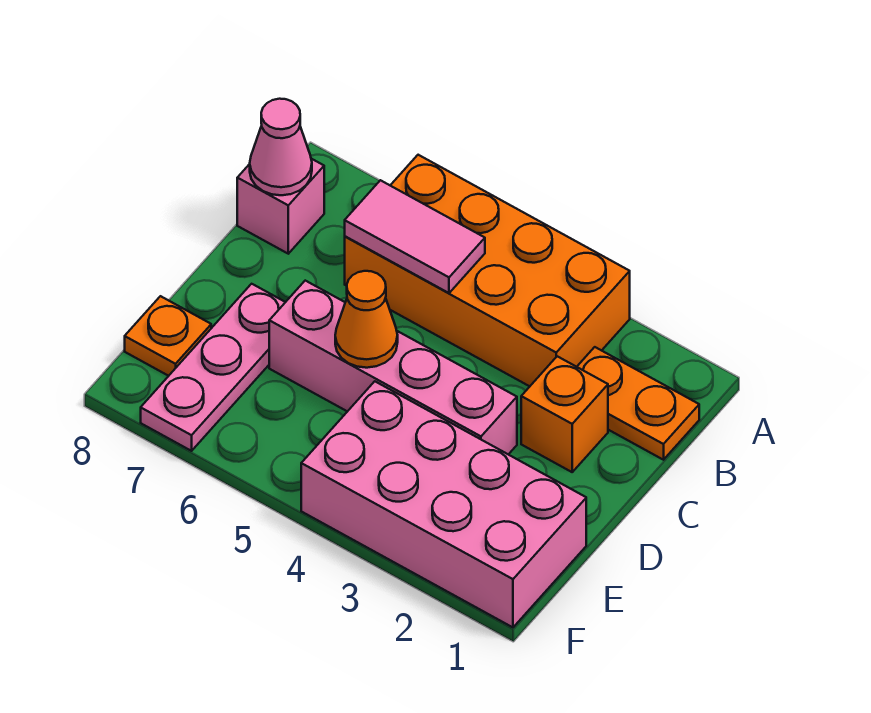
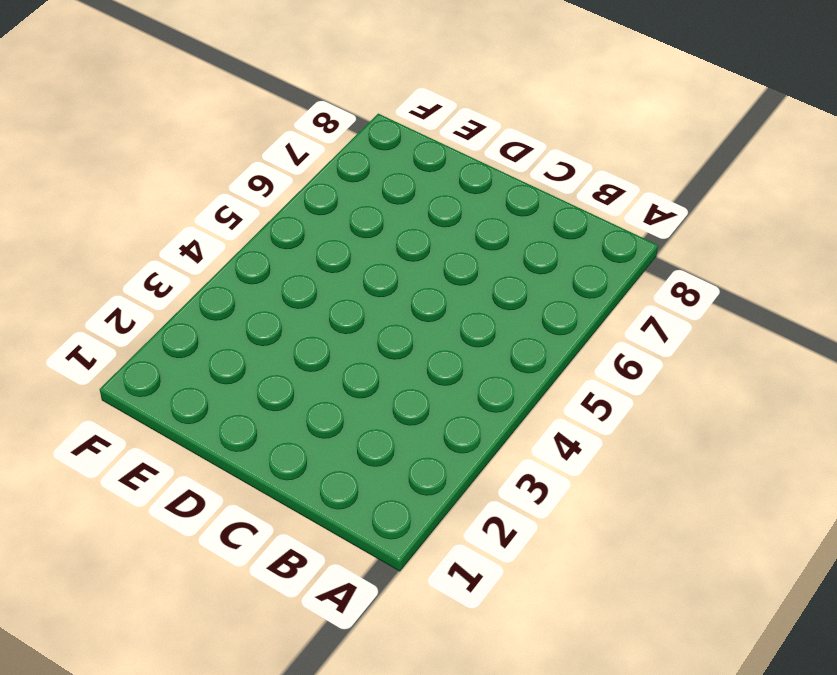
none -> orange 2x4 brick [345,155,630,386]
none -> orange 1x2 plate [577,347,699,460]

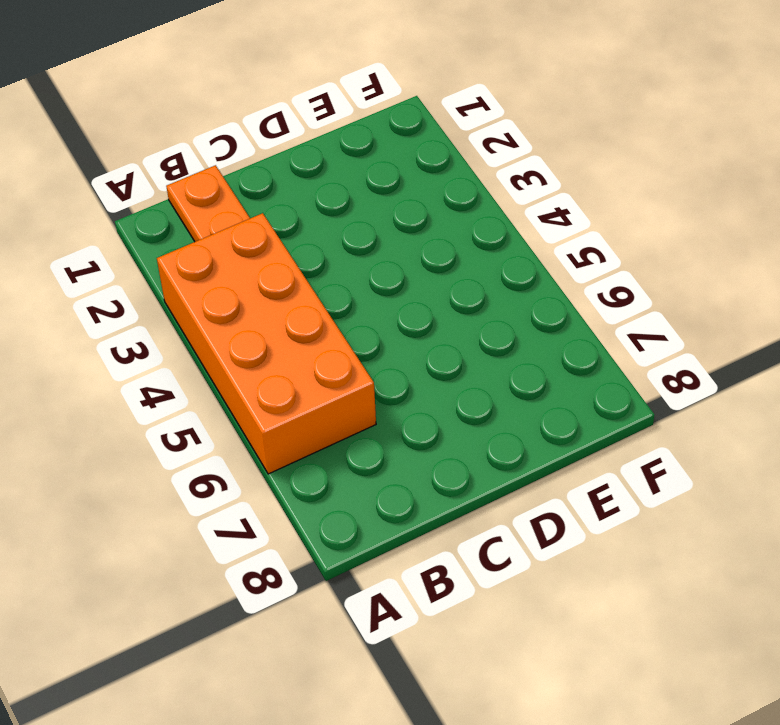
none -> pink 1x1 brick [237,159,324,254]
none -> orange 1x1 brick [521,356,608,472]

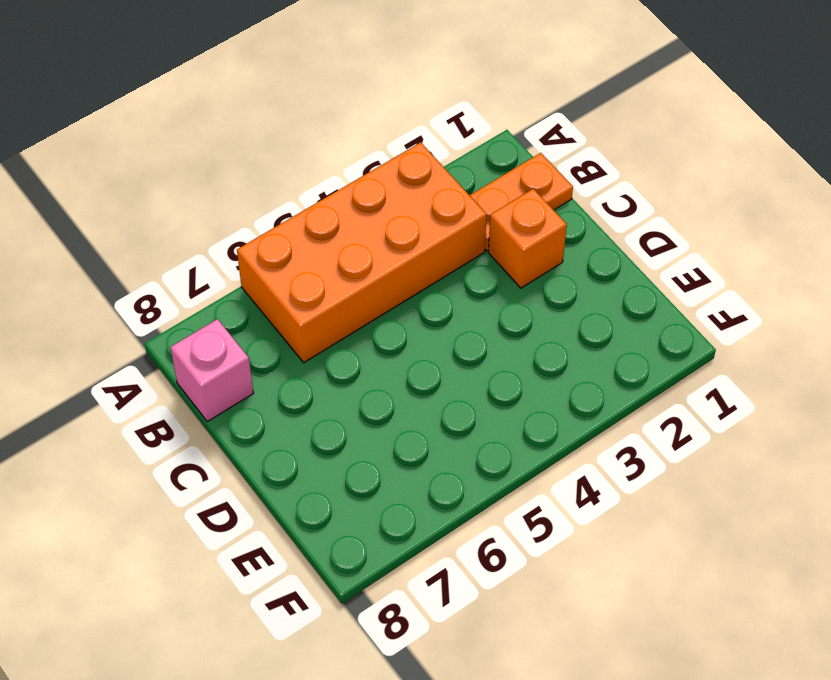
none -> pink 1x4 brick [269,281,517,454]
none -> pink 1x3 plate [141,284,285,451]

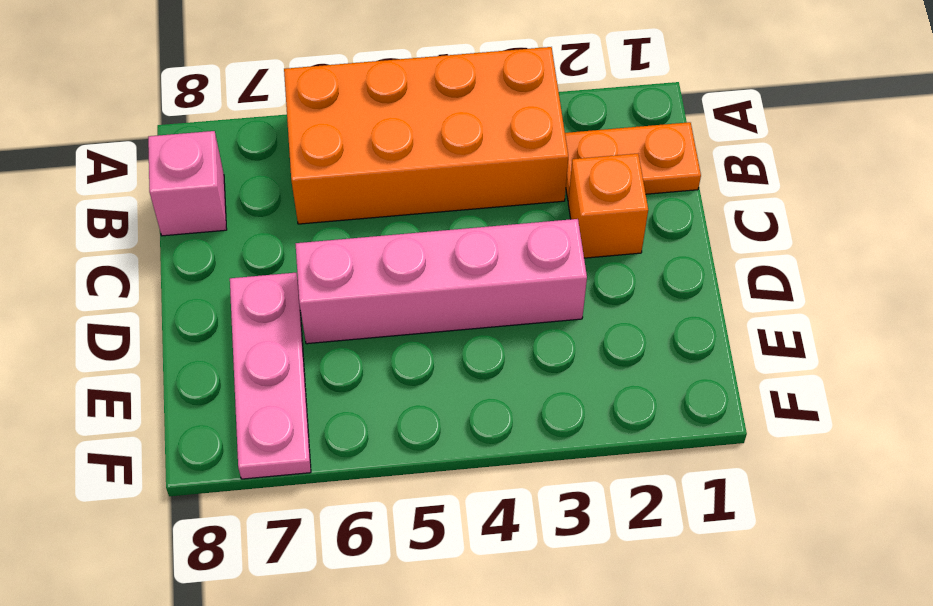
none -> pink 2x4 brick [301,381,586,627]
none -> orange 1x1 plate [125,296,211,376]

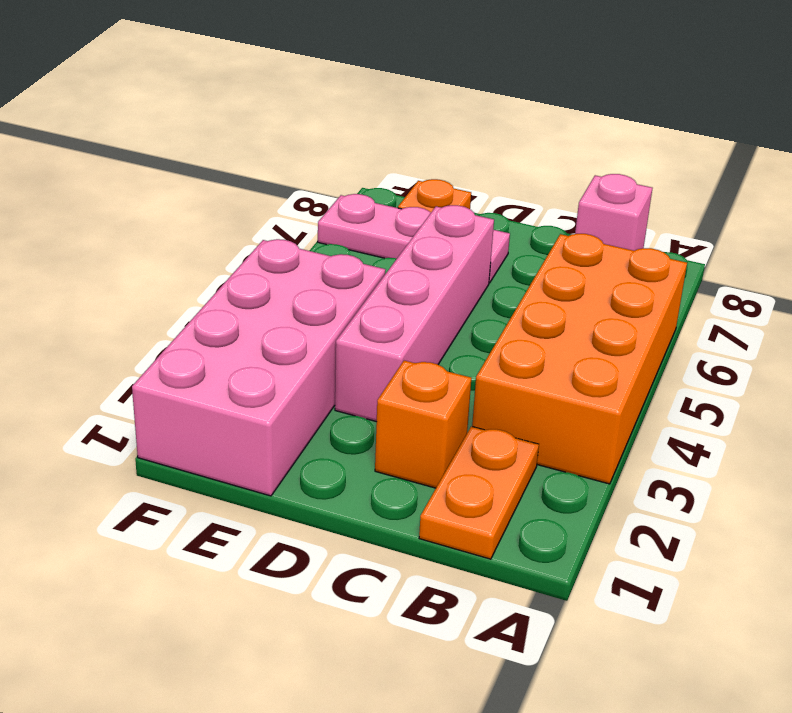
none -> pink 1x2 tile [345,180,485,293]
none -> pink 1x1 cone [250,99,312,195]

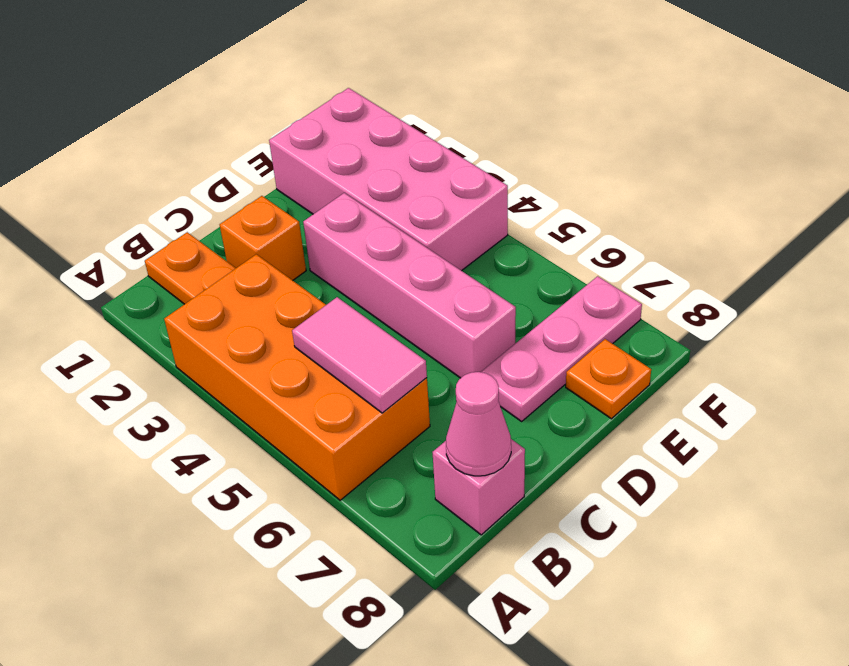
none -> orange 1x1 cone [335,271,398,368]

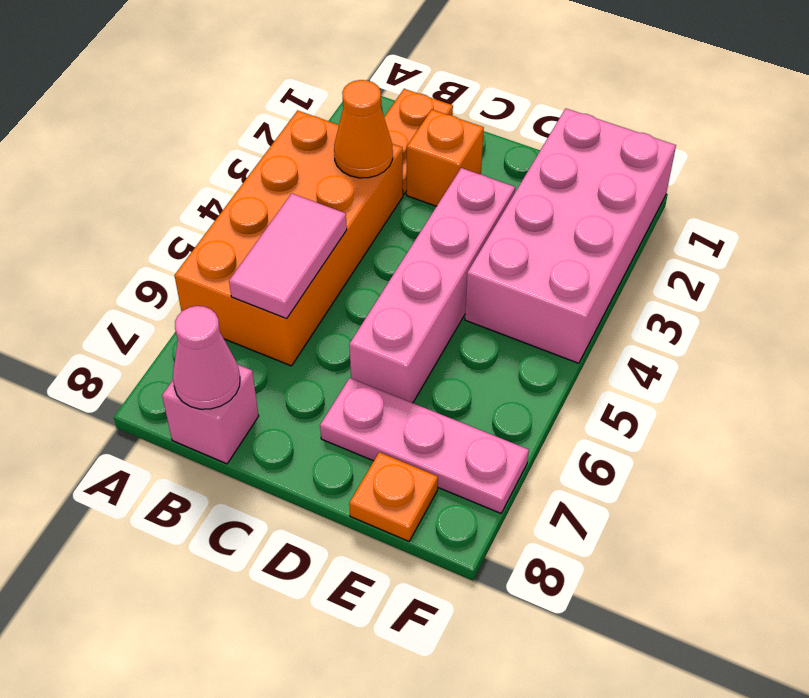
orange 1x1 cone [334,80,393,178] -> orange 1x1 cone moved to [335,271,398,368]

